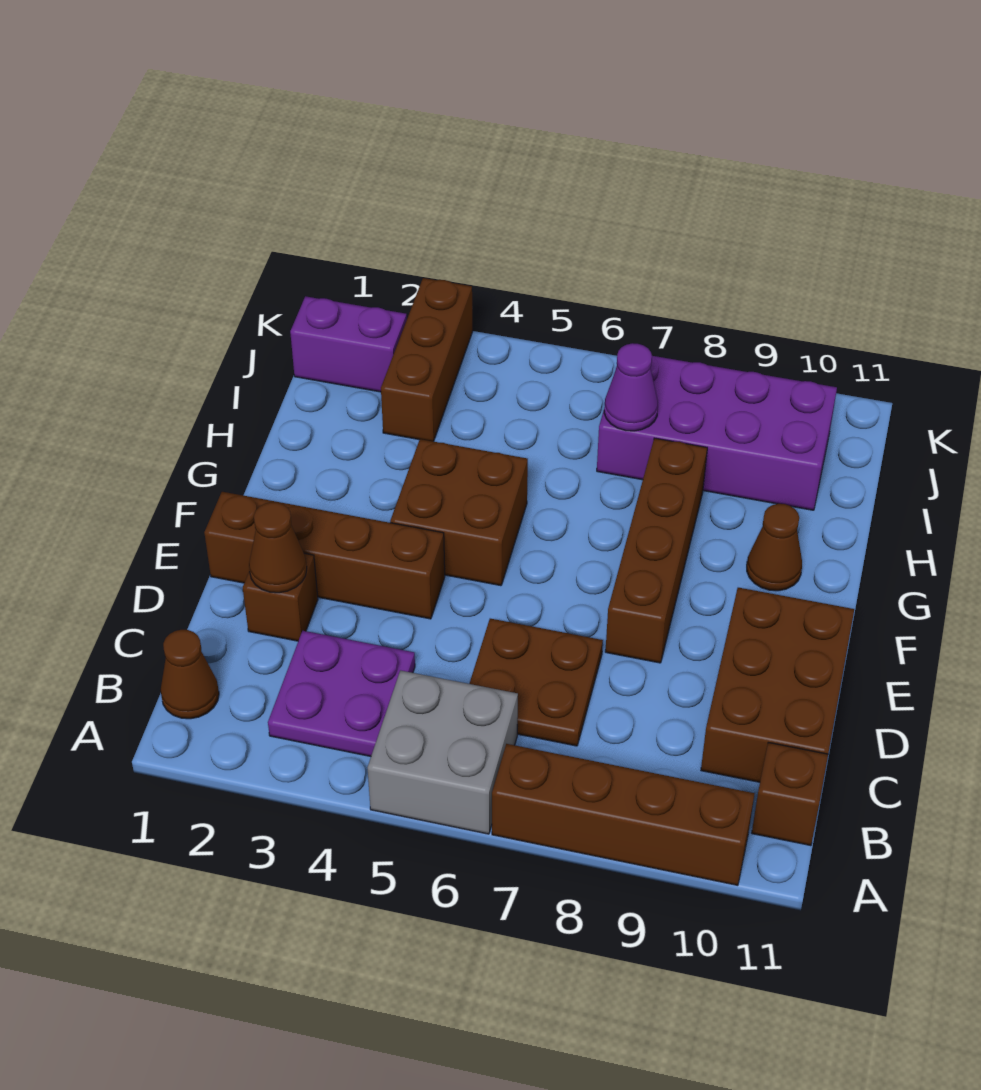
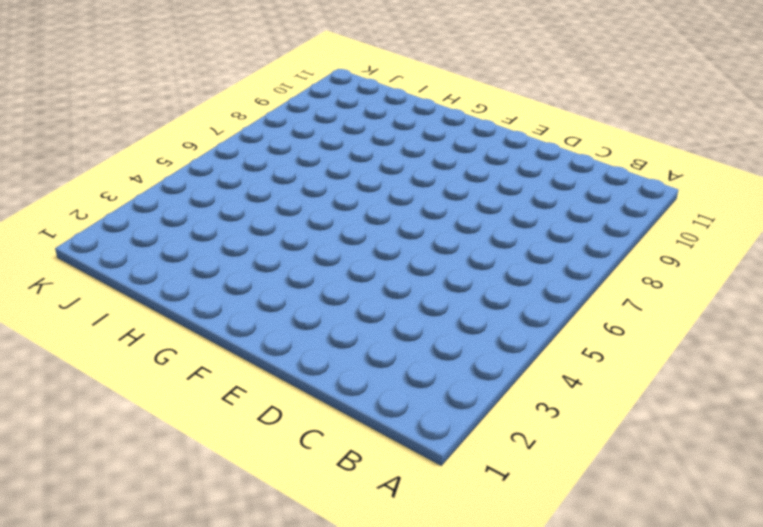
none -> grey 2x2 brick [367,670,518,834]
none -> brown 1x4 brick [492,744,755,885]
none -> brown 1x1 cone [160,630,219,719]

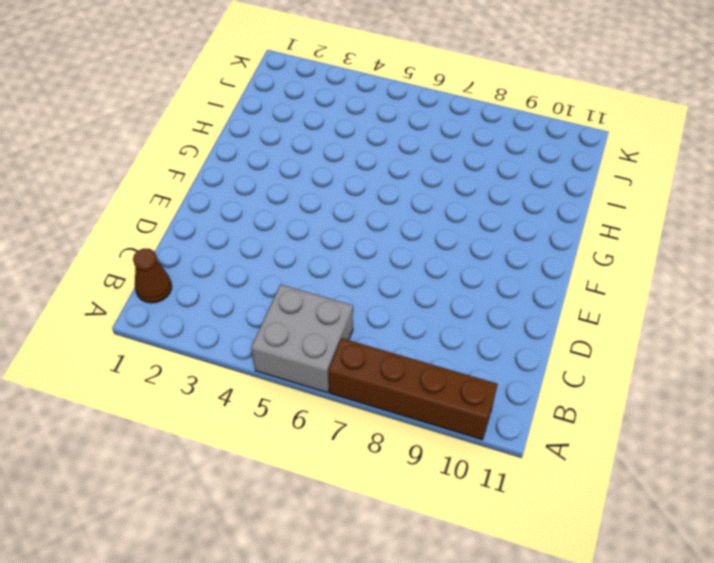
none -> purple 2x2 plate [268,631,415,756]
none -> brown 1x1 brick [752,743,828,846]
none -> brown 2x2 plate [469,619,603,746]

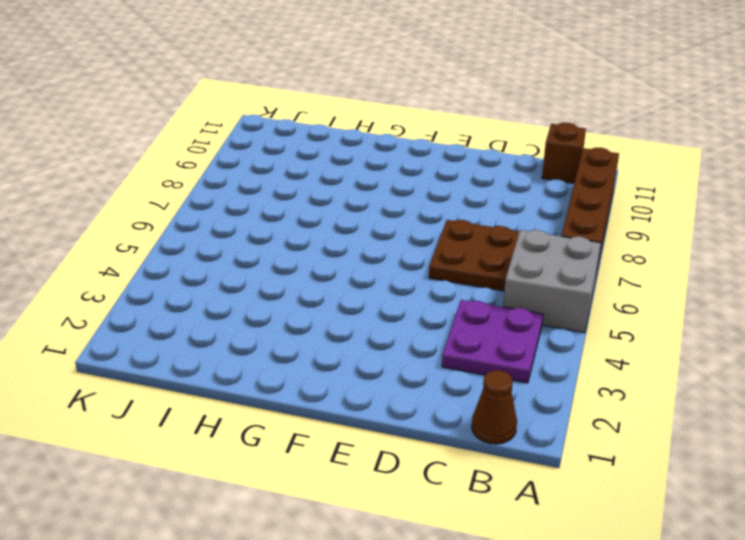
none -> brown 2x3 brick [701,588,854,782]
none -> brown 1x1 brick [243,553,318,641]
none -> brown 1x4 brick [204,492,445,619]

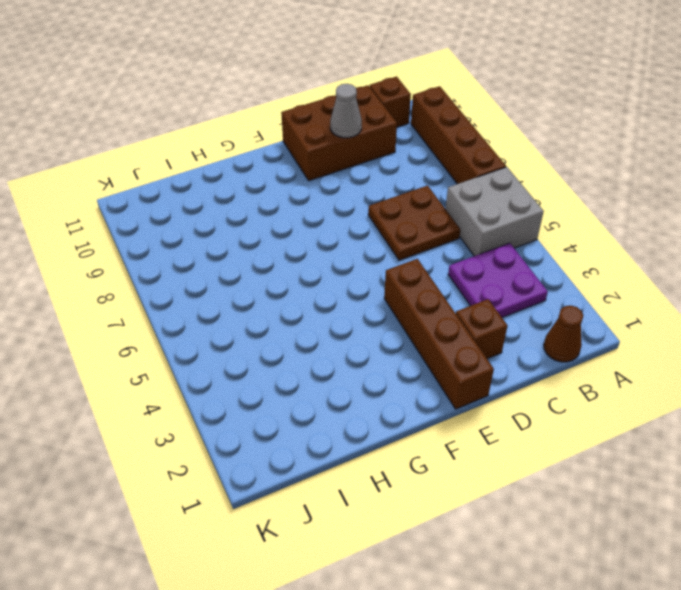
grey 1x1 cone [330,84,362,138] -> none
none -> brown 1x4 brick [605,438,707,663]
none -> brown 2x2 brick [390,439,528,586]
none -> brown 1x1 cone [747,504,802,591]

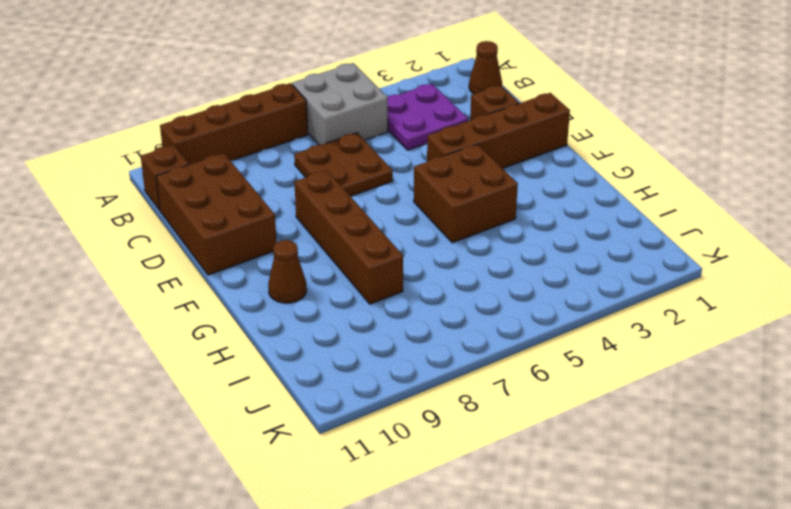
none -> brown 1x3 brick [381,278,473,441]
none -> purple 2x4 brick [597,356,837,510]
none -> purple 1x2 brick [290,296,407,392]

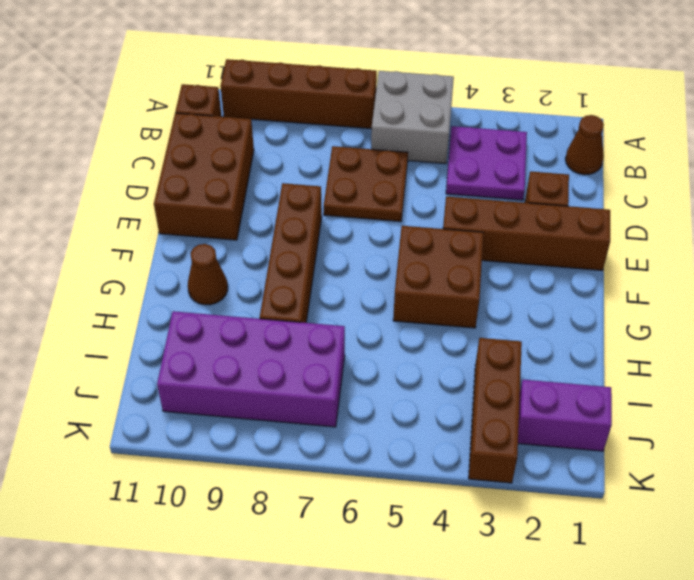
none -> brown 1x1 cone [249,502,307,593]
none -> purple 1x1 cone [604,343,658,431]

